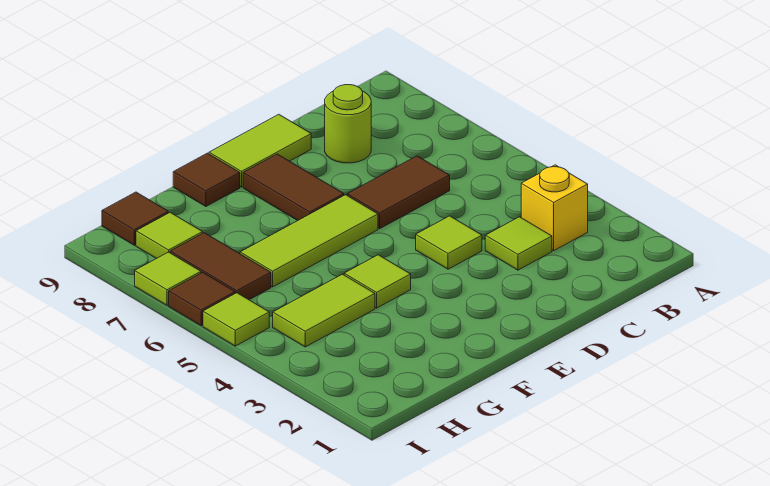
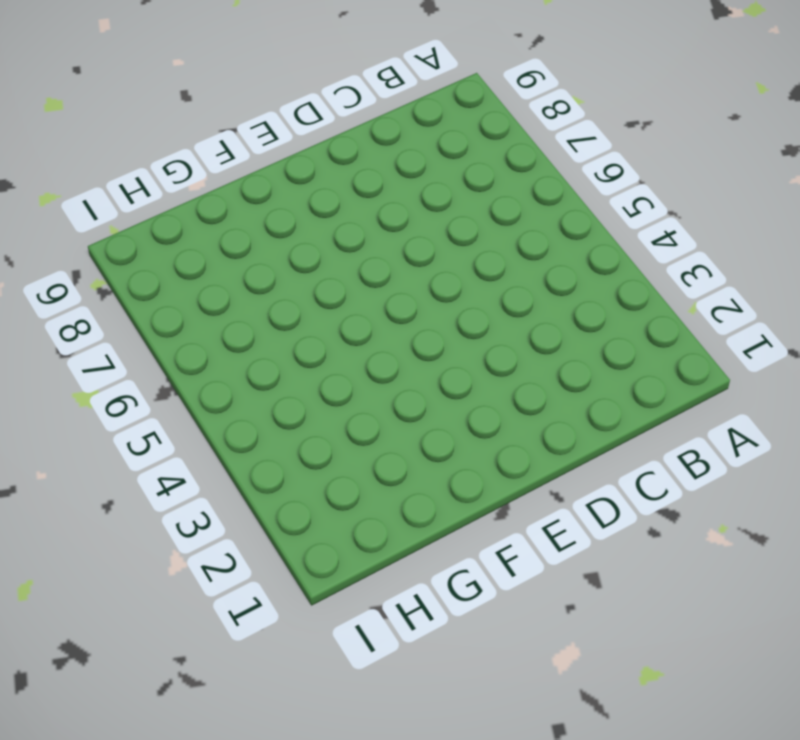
none -> yellow 1x1 brick [521,165,588,251]
none -> lime 1x1 tile [485,217,552,270]
none -> brown 1x2 tile [347,156,450,228]

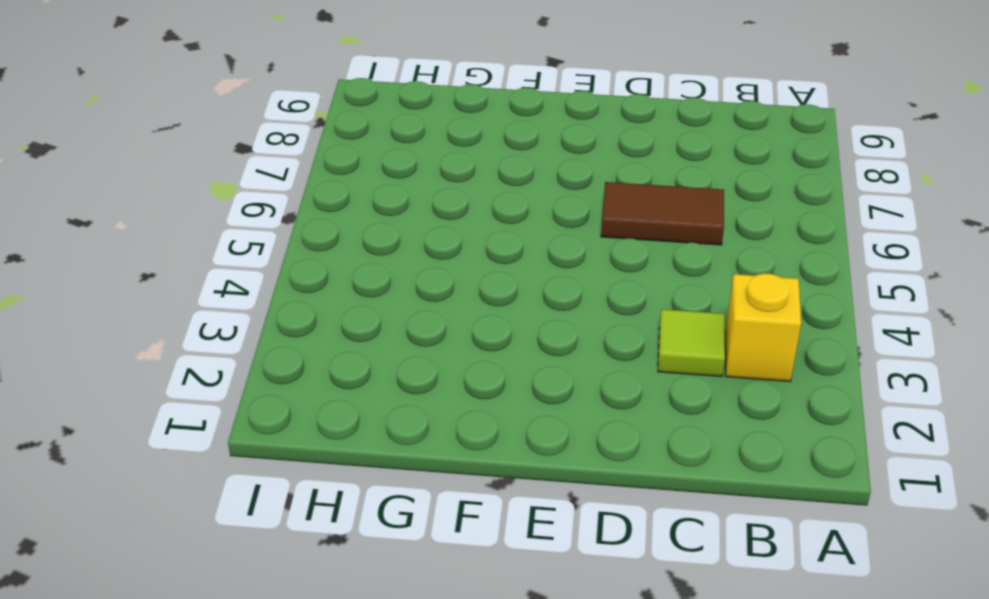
none -> lime 1x1 round brick [325,85,371,163]
none -> lime 1x1 tile [416,216,482,269]
none -> lime 1x2 tile [209,114,311,187]

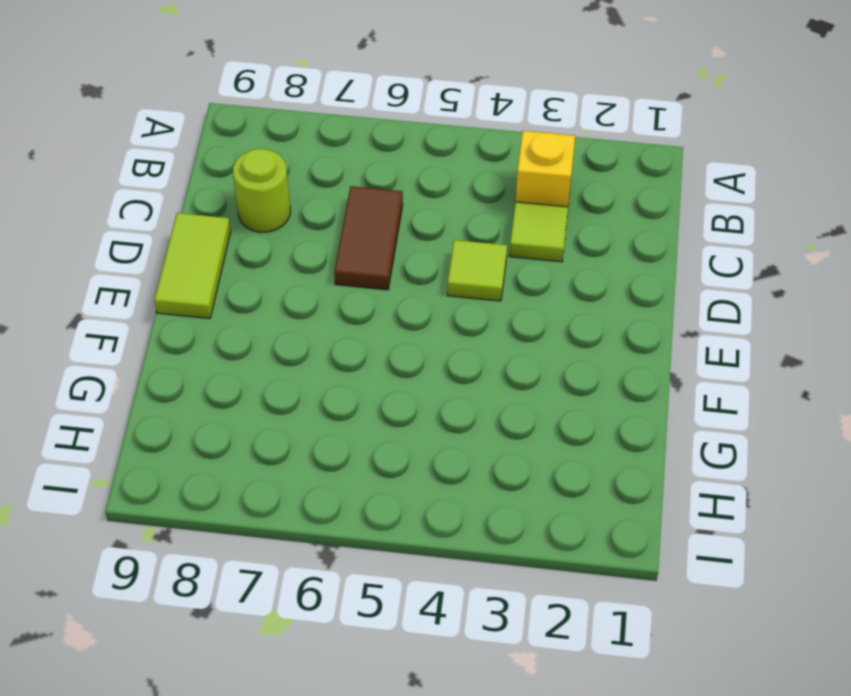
none -> lime 1x3 tile [240,195,378,287]
none -> brown 1x2 tile [243,154,344,221]
none -> lime 1x1 tile [344,255,411,308]

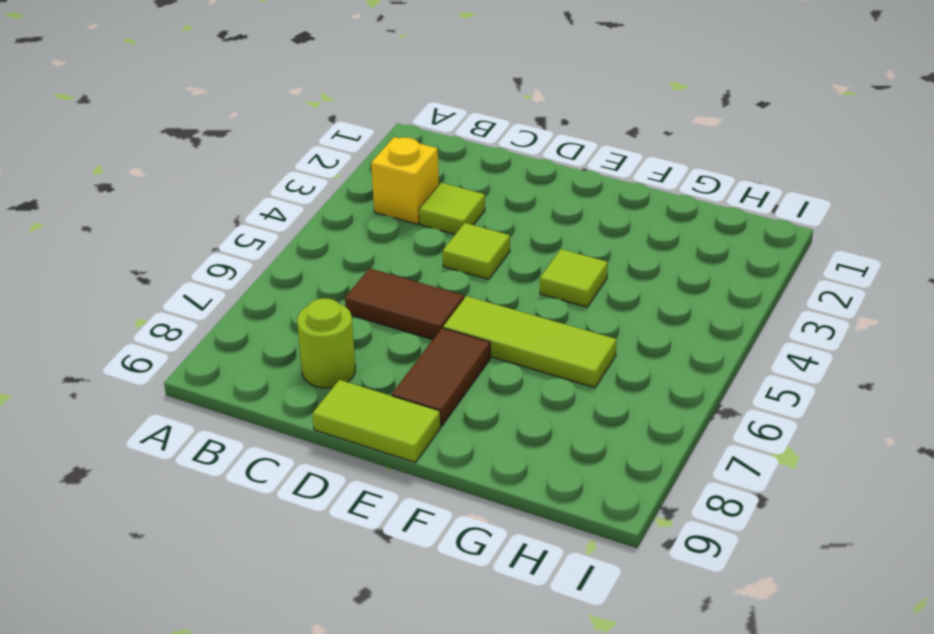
none -> brown 1x1 tile [173,153,240,206]
none -> lime 1x2 tile [273,274,375,347]
none -> brown 1x2 tile [170,233,271,300]

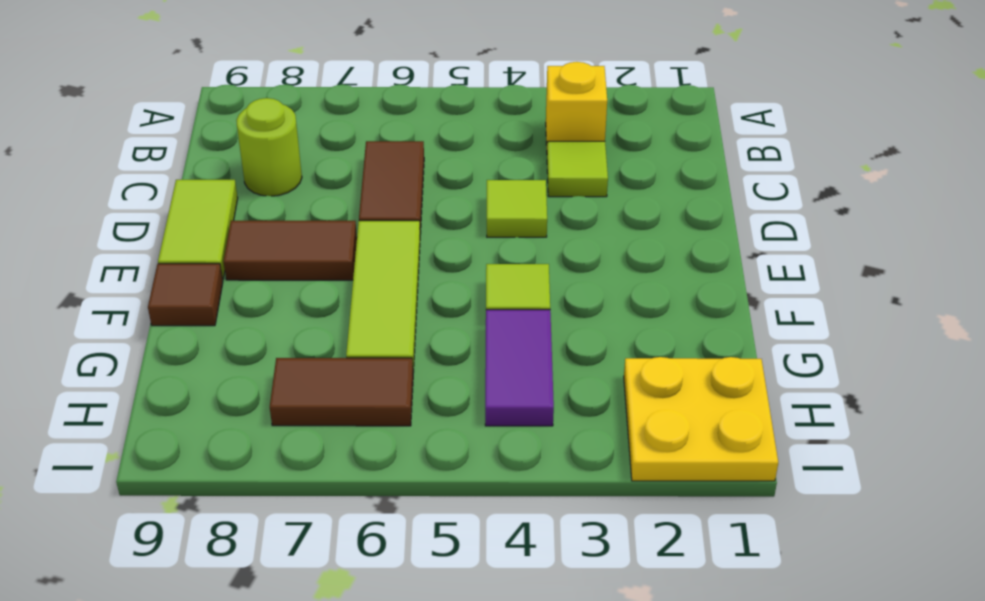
purple 1x2 tile [485,310,554,426] -> lime 1x2 tile [273,274,375,347]
yellow 2x2 plate [624,357,778,481] -> none
none -> lime 1x1 tile [136,212,203,259]
none -> brown 1x1 tile [102,192,168,245]
none -> lime 1x1 tile [203,293,269,346]

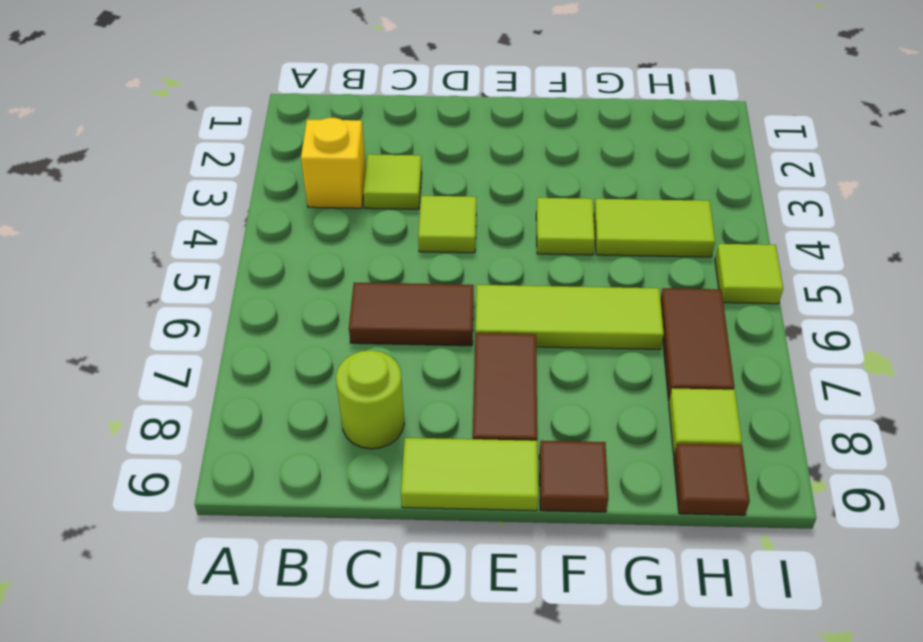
none -> brown 1x1 tile [169,272,235,326]
none -> lime 1x1 tile [135,252,201,305]

